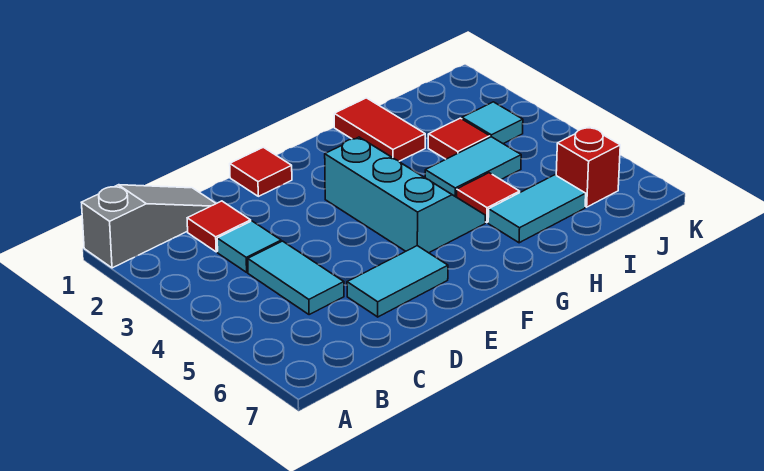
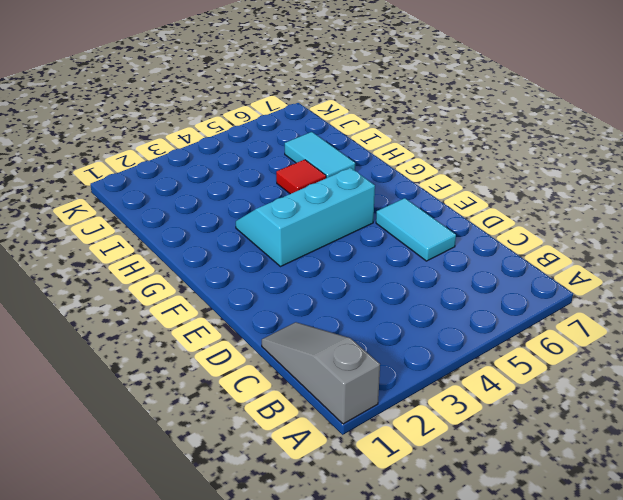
none -> red 1x1 tile [187,201,251,252]
none -> cyan 1x1 tile [217,221,281,272]
none -> cyan 1x2 tile [248,241,344,315]

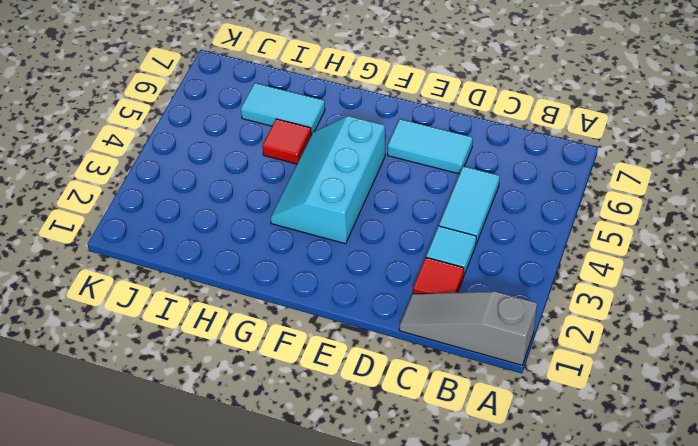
none -> red 1x1 tile [230,147,292,196]
none -> red 1x2 tile [334,98,425,161]
none -> cyan 1x2 tile [425,137,521,197]

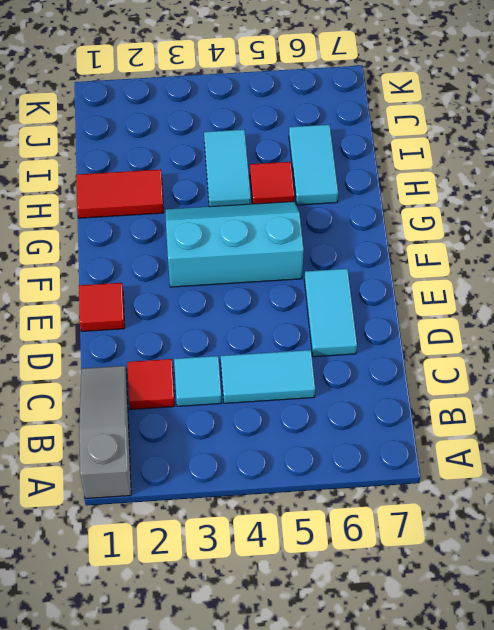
none -> red 1x1 tile [428,118,490,159]
none -> cyan 1x1 tile [462,102,523,144]
none -> red 1x1 brick [556,127,620,207]

